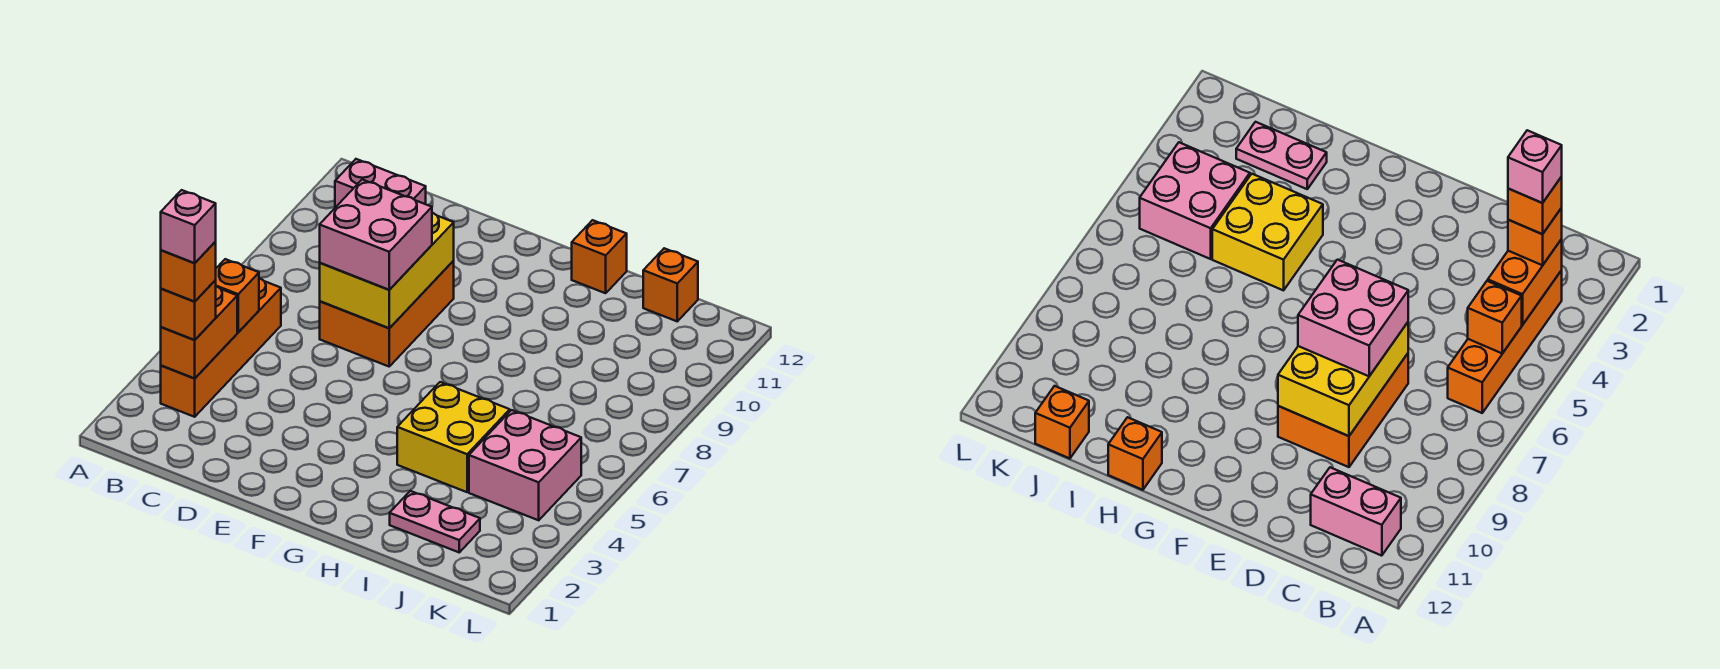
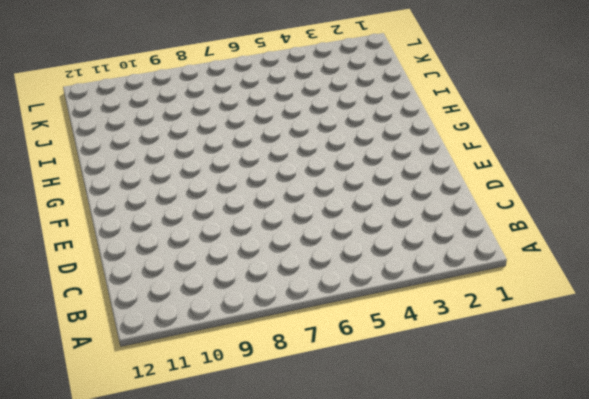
none -> orange 1x4 brick [161,278,281,417]
none -> pink 1x2 brick [335,159,426,208]
none -> orange 2x3 brick [320,261,454,366]

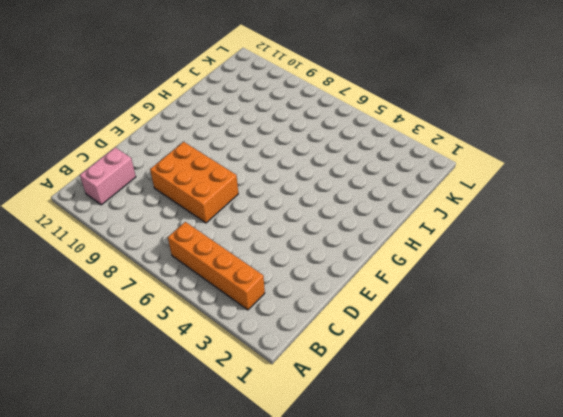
none -> yellow 2x2 brick [397,382,510,492]
none -> orange 1x1 brick [572,220,627,293]
none -> pink 1x2 plate [390,491,480,552]

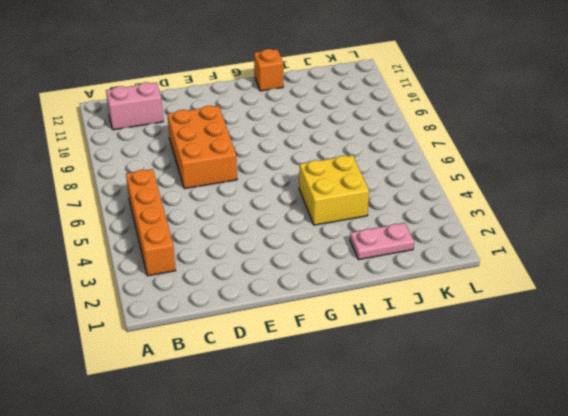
none -> pink 2x2 brick [469,410,581,520]
none -> orange 1x1 brick [643,248,698,321]
none -> orange 1x2 brick [161,286,237,379]

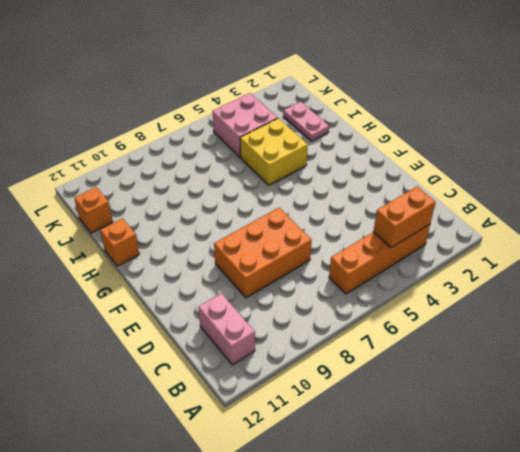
none -> orange 1x1 brick [216,259,259,332]
none -> yellow 2x3 brick [320,213,454,328]
none -> orange 1x1 brick [161,280,216,340]

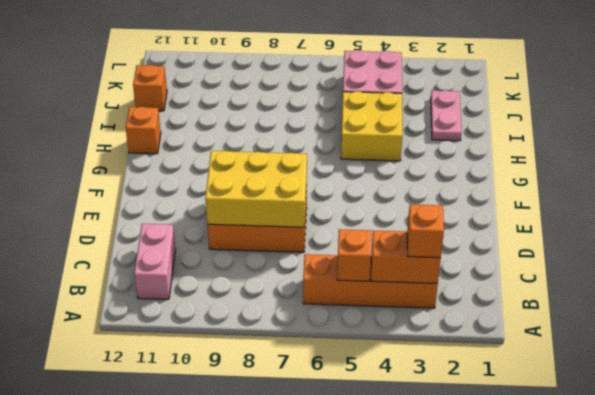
none -> pink 2x2 brick [320,180,432,290]
none -> orange 1x1 brick [161,242,216,302]
none -> pink 1x1 brick [161,190,216,263]

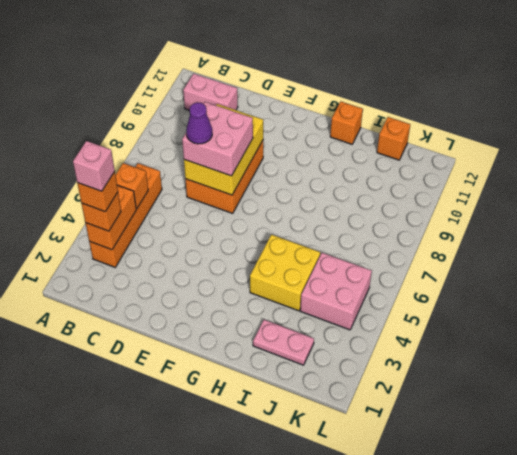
purple 1x1 cone [186,102,212,144] -> none

